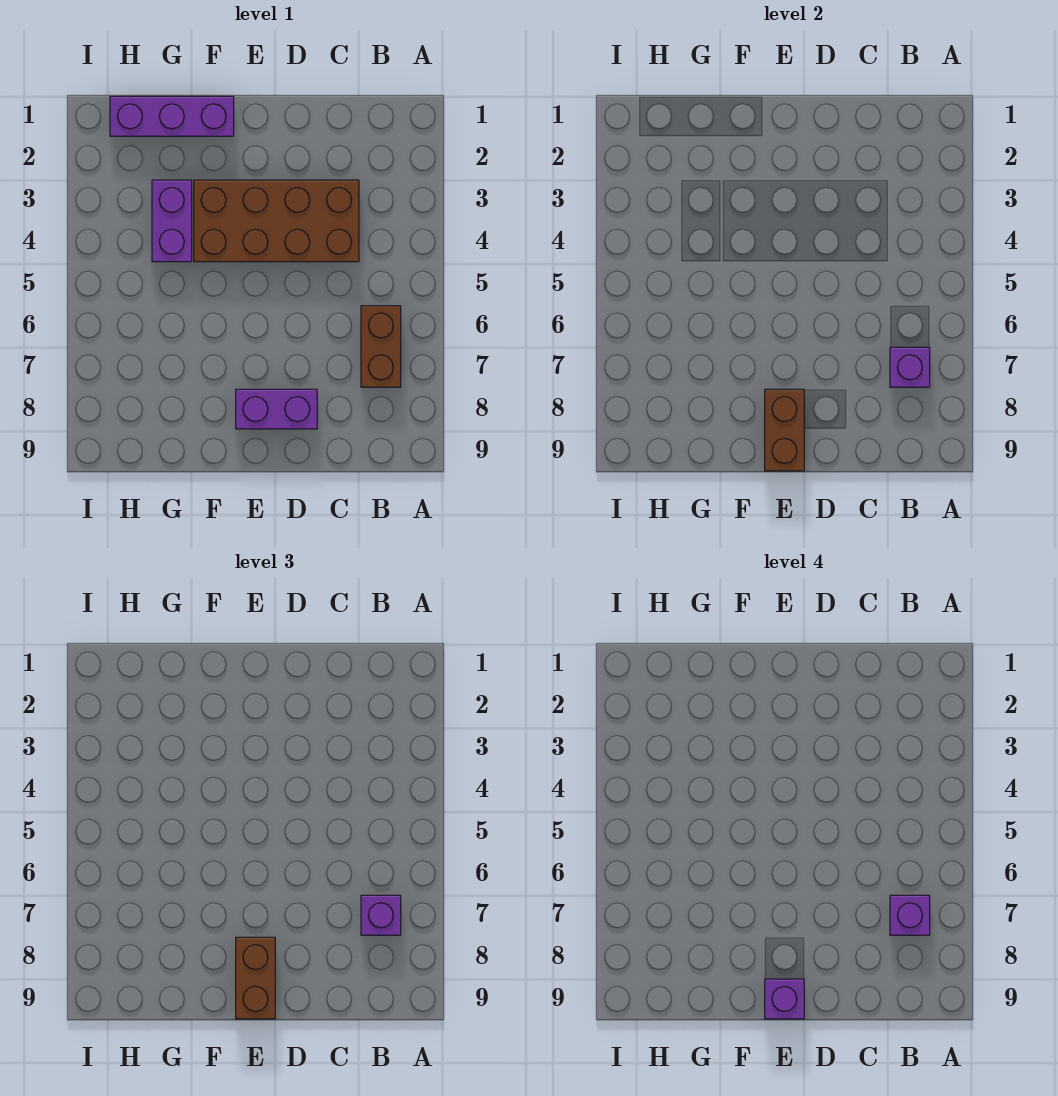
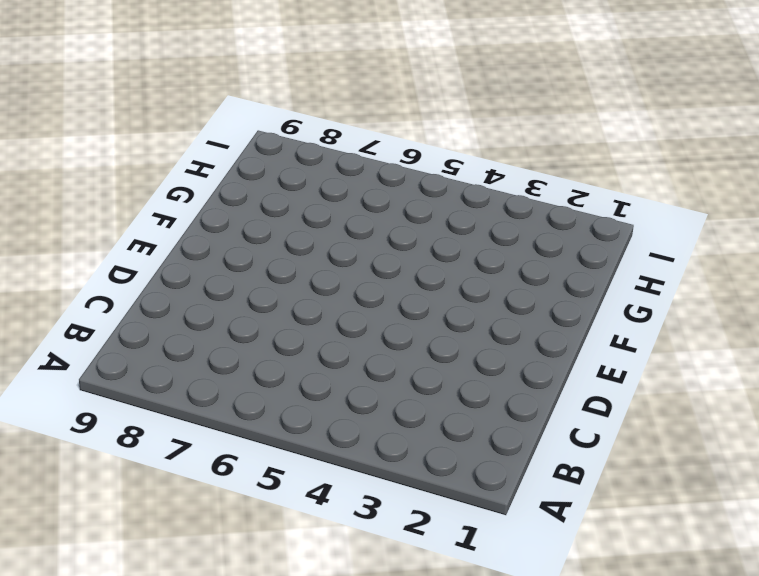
none -> brown 1x2 brick [361,306,401,387]
none -> brown 2x4 brick [194,180,359,262]

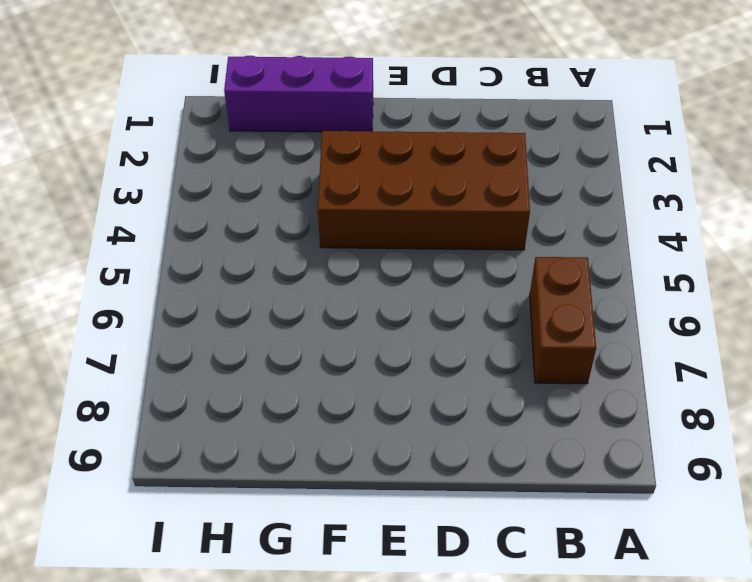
none -> purple 1x2 brick [236,389,317,429]
none -> purple 1x2 brick [152,180,192,262]

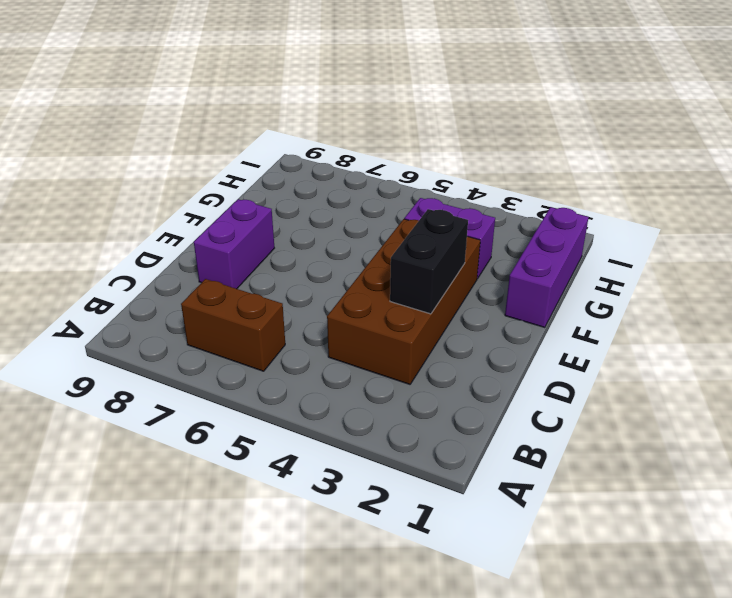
black 1x2 brick [390,209,468,314] -> none
none -> purple 1x1 brick [890,347,930,387]
none -> brown 1x2 brick [765,389,804,471]

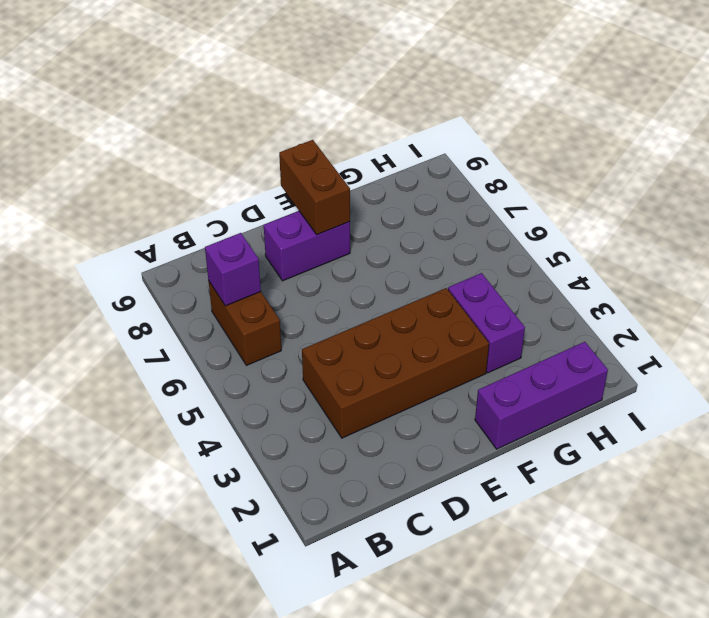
none -> purple 1x1 brick [361,895,401,935]
none -> brown 1x2 brick [236,937,275,1019]

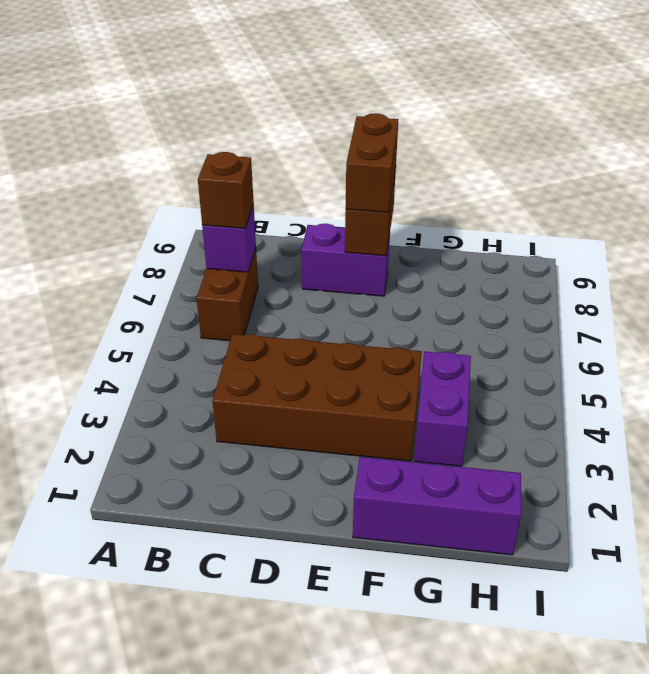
brown 1x1 brick [198,152,254,229] -> purple 1x1 brick [361,895,401,935]
none -> purple 1x1 brick [890,895,930,935]
none -> purple 1x1 brick [765,979,804,1019]

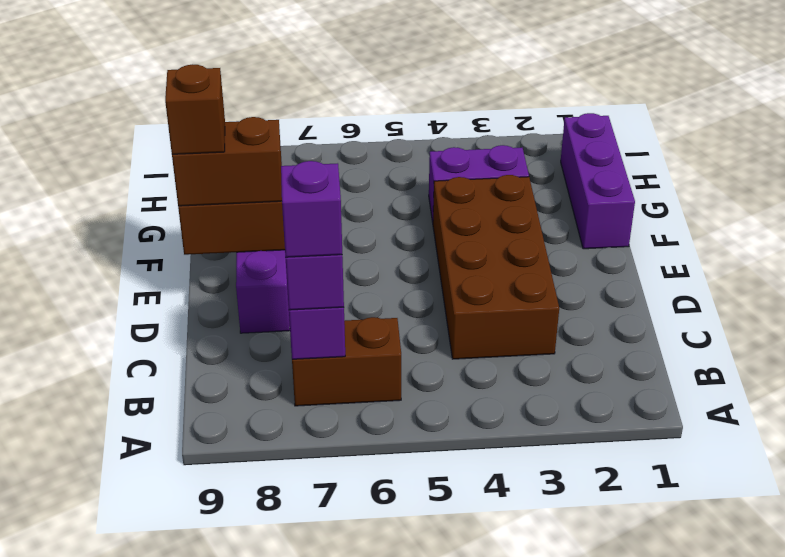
brown 1x1 brick [165,64,225,154] -> purple 1x1 brick [765,979,804,1019]

